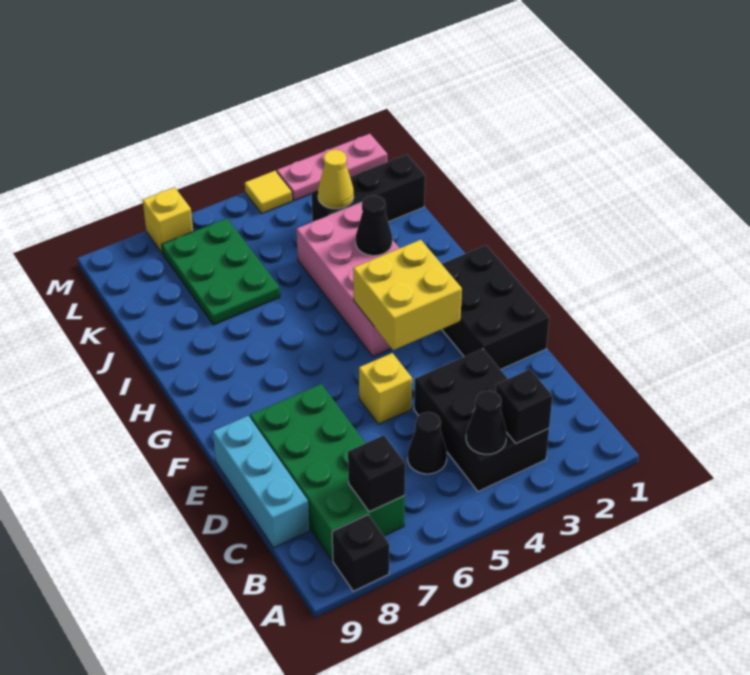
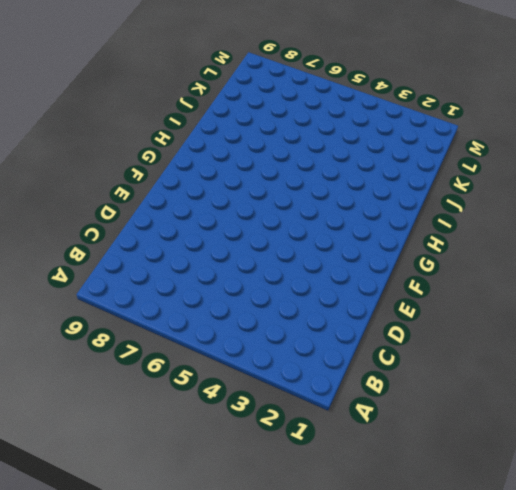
none -> black 1x1 brick [332,515,389,591]
none -> black 2x3 brick [414,349,549,491]
none -> green 2x4 brick [250,384,405,560]

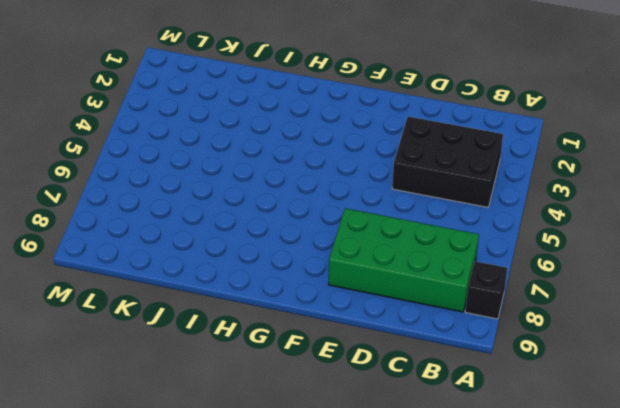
none -> black 1x1 cone [408,412,447,474]
none -> cyan 1x3 brick [213,416,309,548]
none -> black 2x3 brick [442,245,549,370]

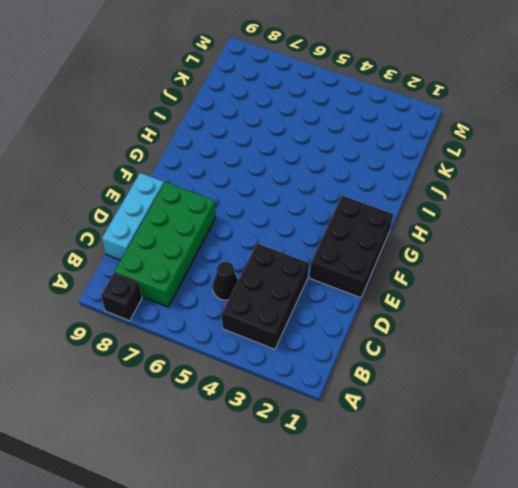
none -> yellow 1x1 brick [359,353,412,424]
none -> pink 2x4 brick [297,202,399,356]
none -> green 2x3 plate [162,218,280,325]

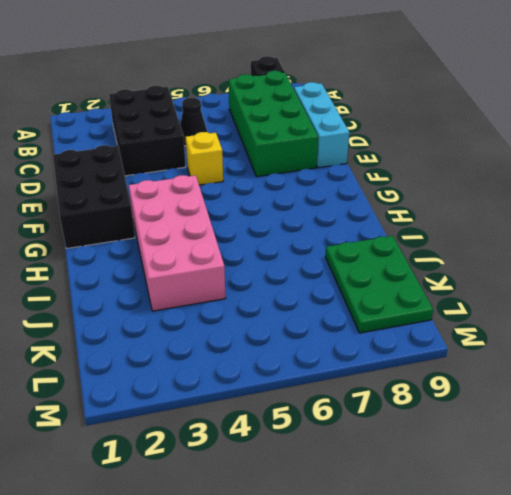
green 2x3 plate [325,236,433,333] -> green 2x3 plate moved to [162,218,280,325]
none -> black 1x3 brick [312,154,425,222]
none -> pink 1x3 plate [277,134,387,201]
none -> yellow 1x1 tile [245,171,292,213]

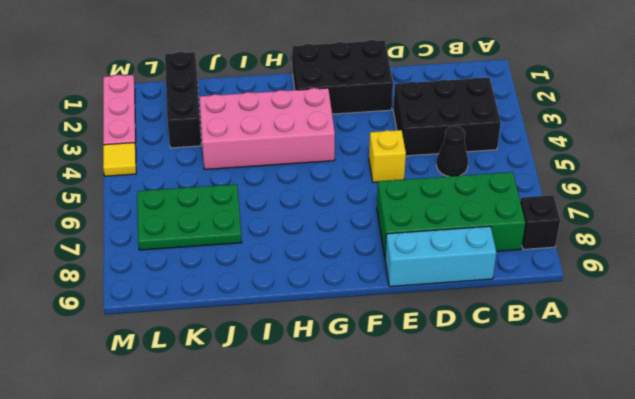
none -> yellow 1x1 brick [143,187,193,253]
none -> black 1x1 brick [496,369,553,443]
none -> black 1x1 cone [466,391,507,454]

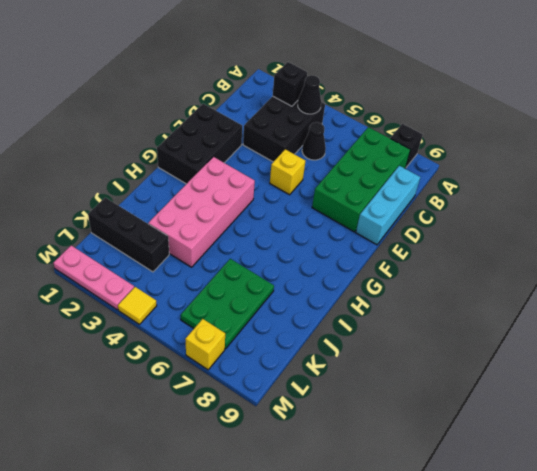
none -> black 1x1 brick [348,435,405,512]
none -> yellow 2x2 brick [353,240,462,350]
none -> black 1x1 cone [356,195,392,256]

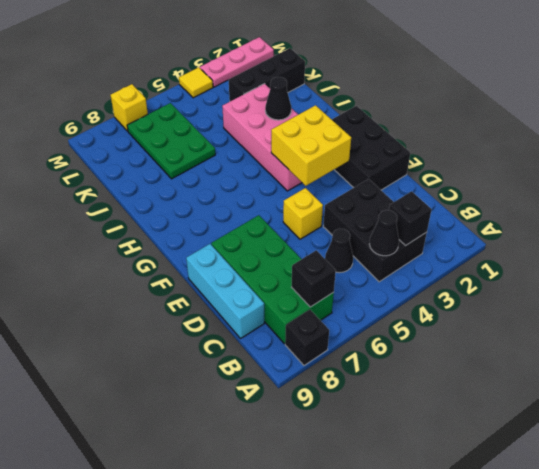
none -> yellow 1x1 cone [318,149,354,209]

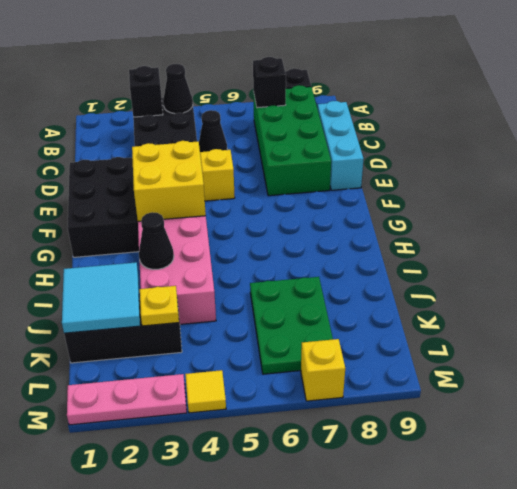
cyan 2x2 tile [62,262,140,333] -> none
yellow 1x1 plate [140,286,179,326] -> yellow 1x1 cone [318,149,354,209]

